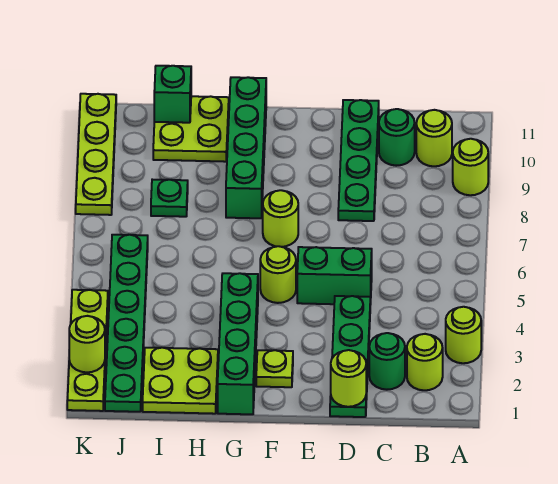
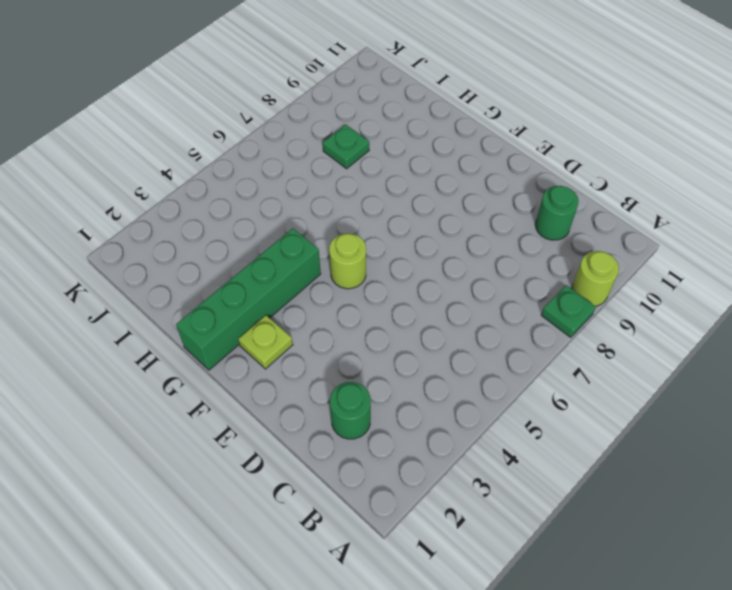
green 1x1 plate [541,285,596,337] -> none
none -> lime 1x1 round brick [446,307,481,363]
none -> lime 1x1 round brick [407,334,443,390]
none -> lime 1x1 round brick [416,110,452,166]

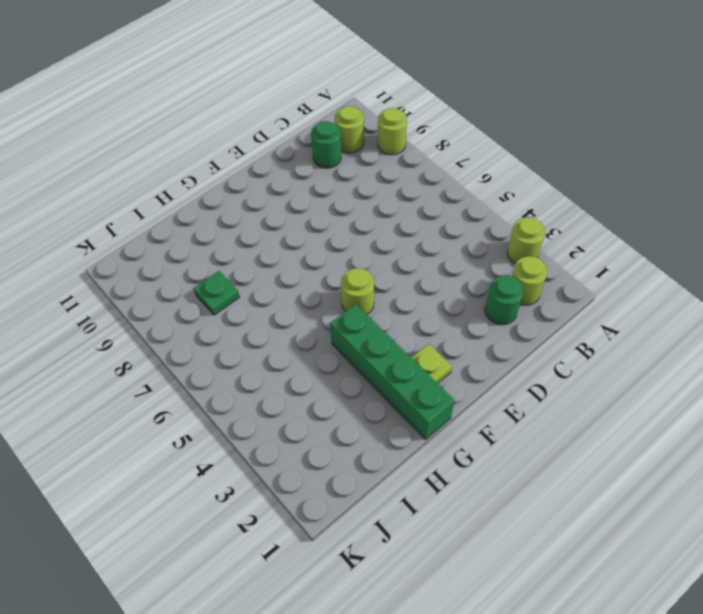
none -> green 1x4 plate [330,296,370,417]
none -> green 1x2 brick [297,247,372,305]
none -> green 1x4 plate [338,100,379,221]

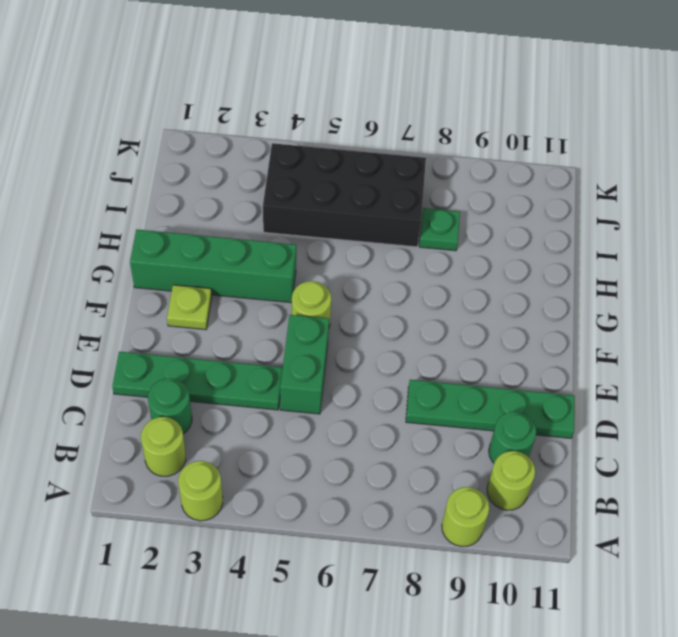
black 2x4 brick [263,143,426,247] -> green 1x6 plate [105,235,148,412]
none -> lime 1x1 round brick [263,190,298,247]
none -> green 1x4 brick [226,77,266,218]
none -> lime 2x2 plate [143,348,218,414]

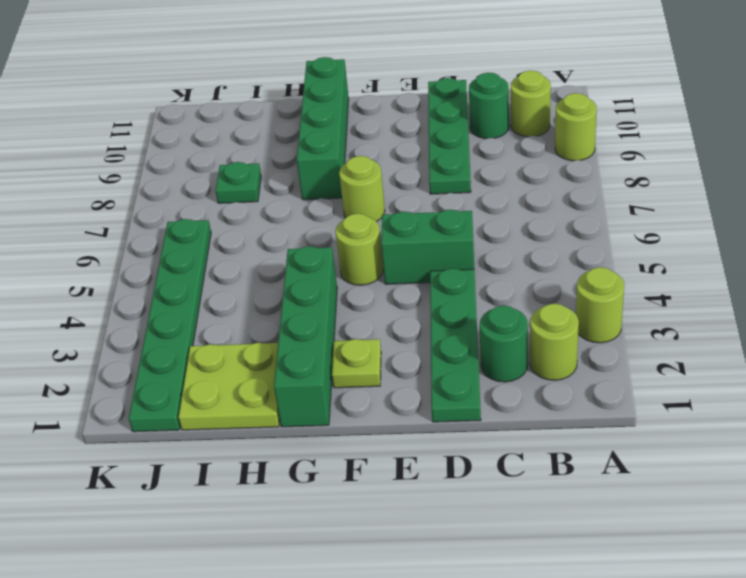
none -> lime 2x2 plate [153,96,229,162]
none -> lime 1x4 plate [67,290,108,411]
none -> lime 1x4 plate [76,94,116,215]

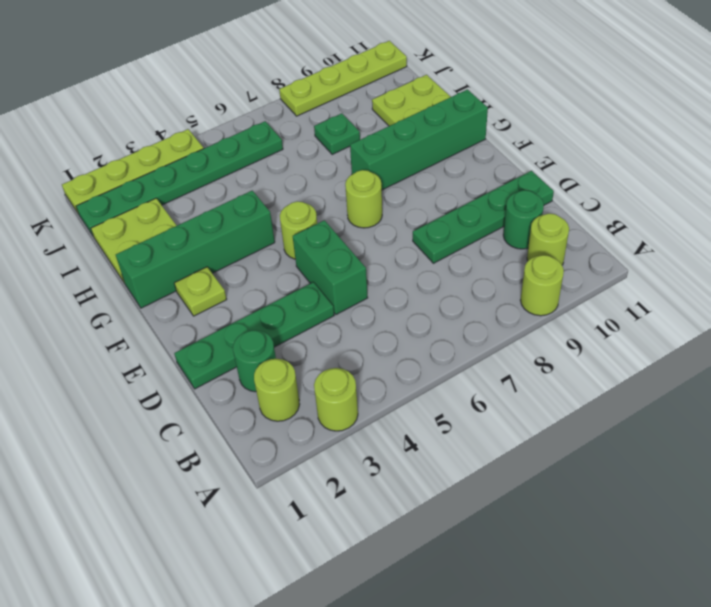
none -> lime 1x1 round brick [331,350,366,407]
none -> green 1x1 brick [154,66,191,123]
none -> lime 1x1 round brick [69,316,105,372]

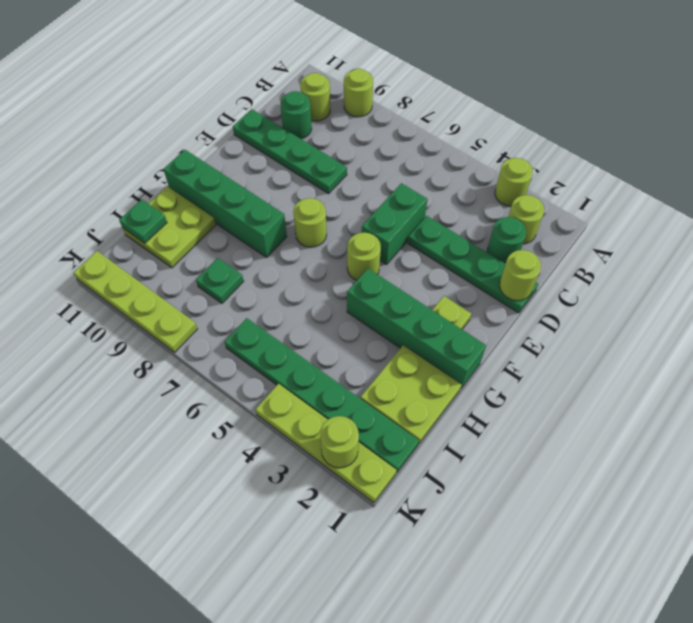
green 1x1 plate [119,199,167,243] -> green 1x1 brick [154,66,191,123]

